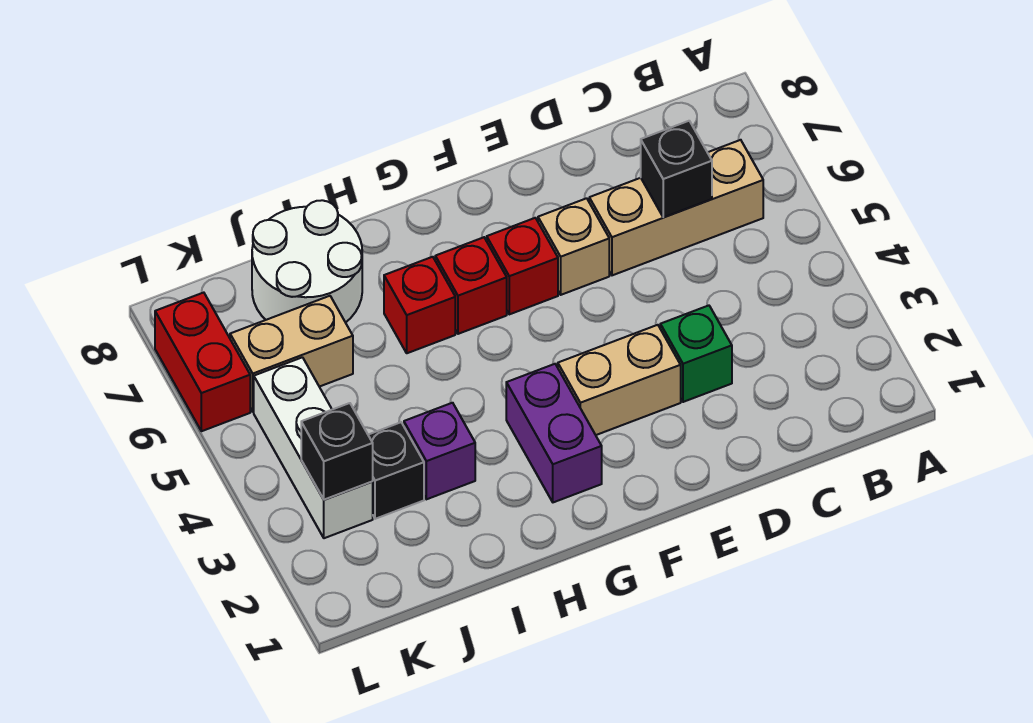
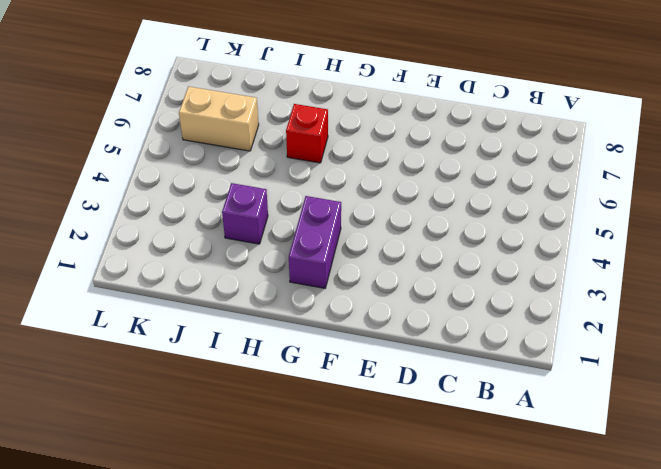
none -> tan 1x3 brick [589,140,763,275]
none -> green 1x1 brick [660,305,732,402]
none -> tan 1x2 brick [558,325,681,435]

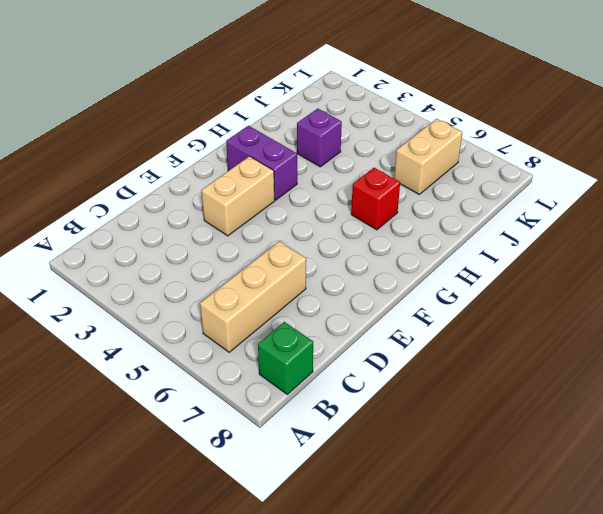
green 1x1 brick [258,322,313,394] -> green 1x1 brick moved to [660,305,732,402]
none -> tan 1x1 brick [538,198,609,295]
none -> red 1x1 brick [487,218,558,314]
none -> red 1x1 brick [435,237,507,334]

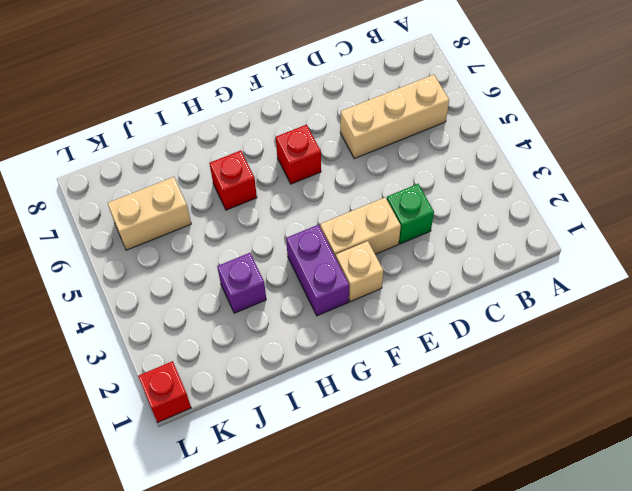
tan 1x1 brick [336,241,383,302] -> tan 1x1 brick moved to [538,198,609,295]
red 1x1 brick [138,361,191,422] -> red 1x1 brick moved to [435,237,507,334]
none -> white 2x2 round brick [252,200,362,322]
none -> black 1x1 brick [368,422,424,519]
none -> white 1x3 brick [254,357,373,538]

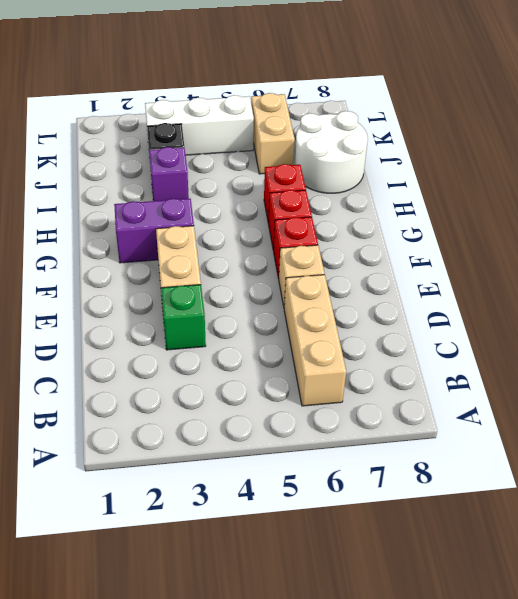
none -> red 1x2 brick [155,293,250,431]
none -> black 1x1 brick [641,121,712,217]
none -> black 1x1 brick [301,403,373,500]

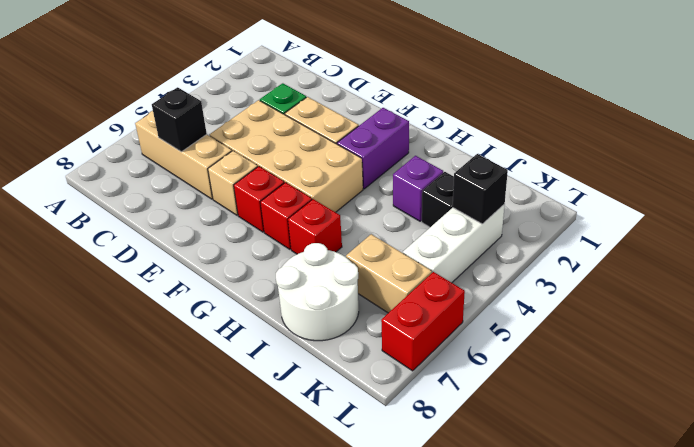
tan 2x4 brick [209,100,363,212] -> none

